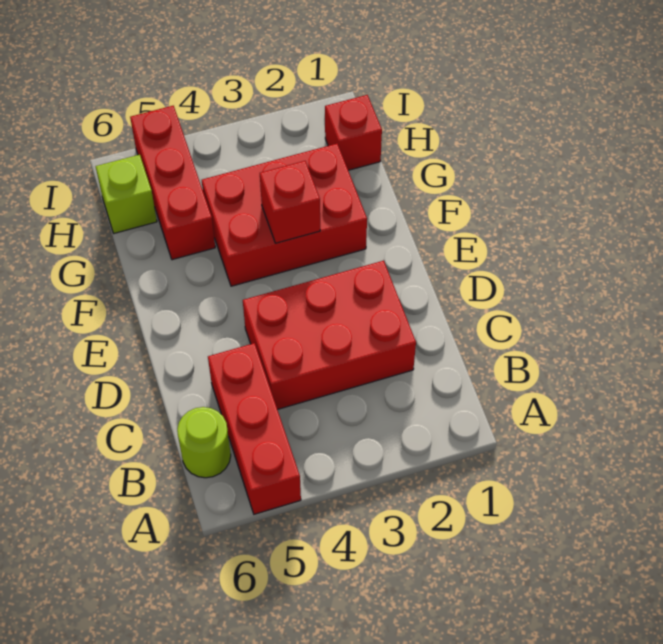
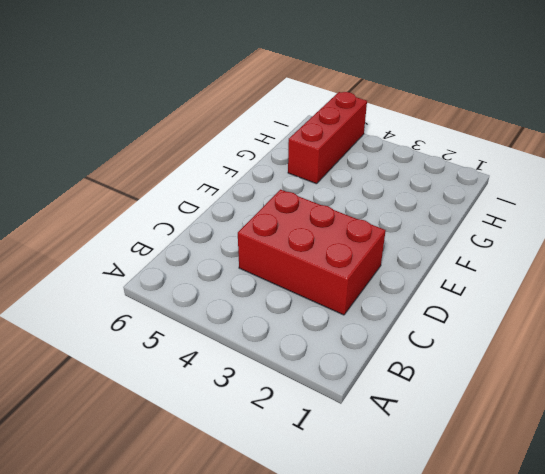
none -> red 1x3 brick [208,343,301,514]
none -> lime 1x1 round brick [177,407,231,478]

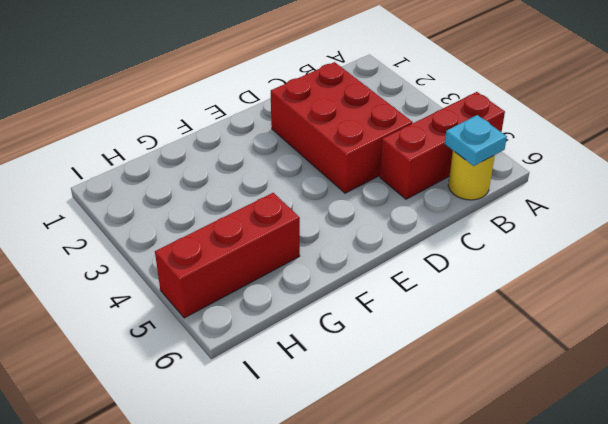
yellow 1x1 round brick [448,151,495,200] -> lime 1x1 round brick [177,407,231,478]
cyan 1x1 plate [445,115,507,166] -> none
none -> red 2x3 brick [202,144,367,286]
none -> red 1x1 brick [325,95,382,170]

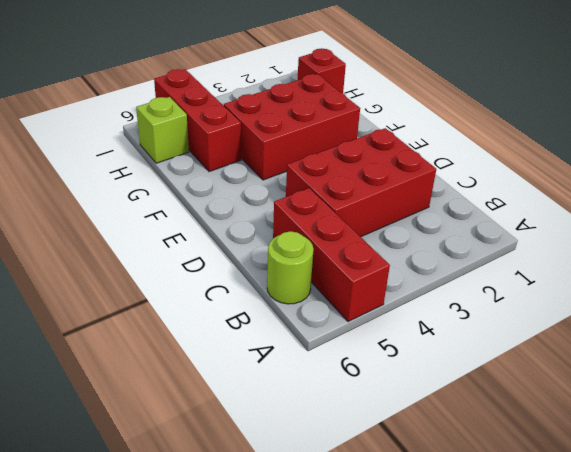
none -> red 1x1 brick [260,161,320,243]

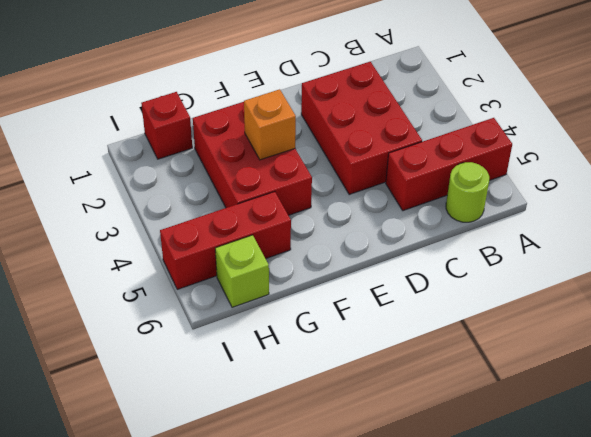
orange 1x1 brick [244,89,296,160] -> red 1x1 brick [260,161,320,243]

